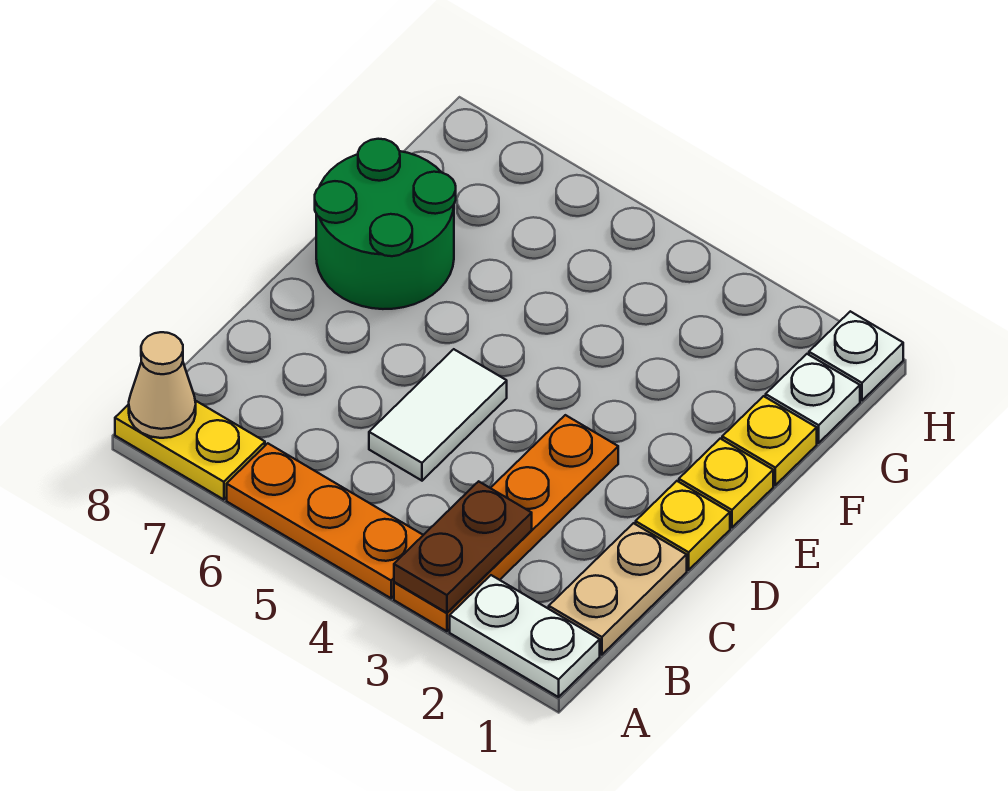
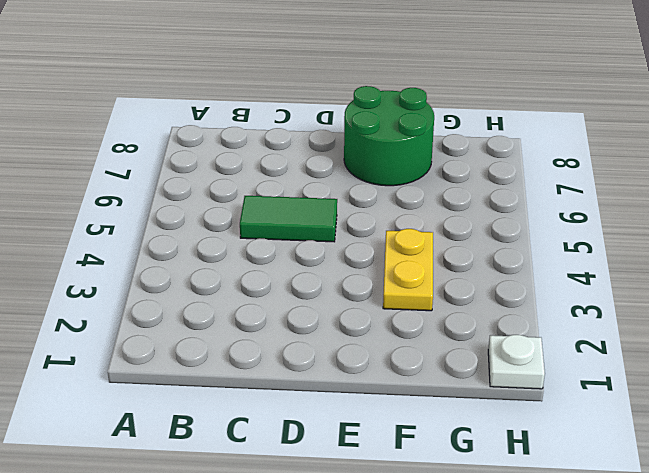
green 1x2 tile [240,196,337,242] -> white 1x2 tile [369,349,507,481]
yellow 1x2 plate [383,229,433,311] -> yellow 1x2 plate moved to [115,401,265,500]
none -> white 1x2 plate [450,575,600,697]
none -> orange 1x4 plate [394,415,618,631]
none -> orange 1x3 plate [227,443,423,598]

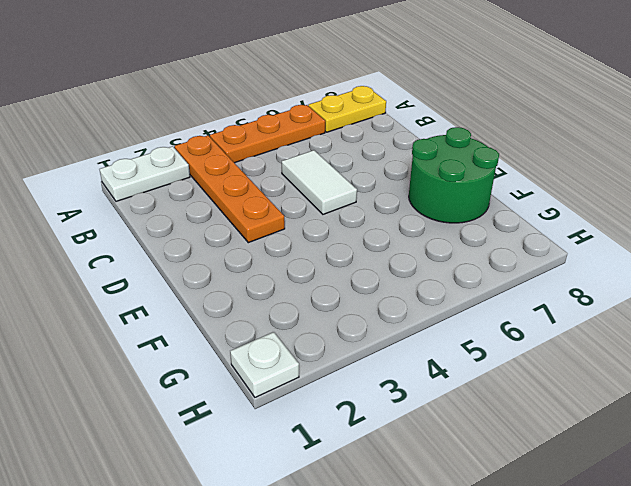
none -> tan 1x2 plate [549,523,687,655]
none -> yellow 1x1 plate [636,481,730,570]
none -> yellow 1x1 plate [679,439,773,528]

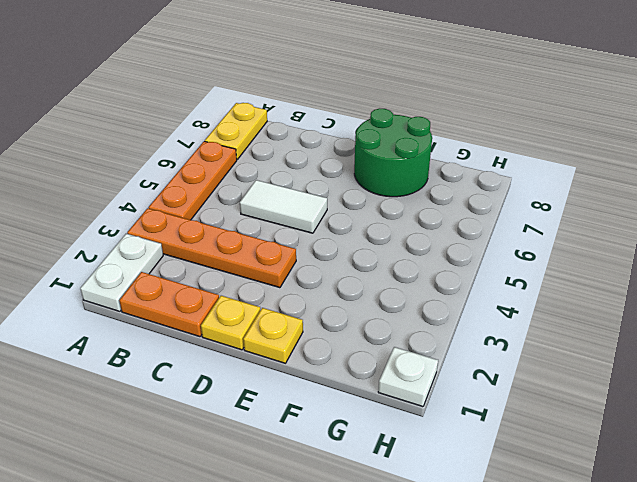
orange 1x2 plate [119,272,219,337] -> tan 1x2 plate [549,523,687,655]
none -> yellow 1x1 plate [722,396,817,485]
none -> white 1x1 plate [766,354,860,443]
none -> brown 1x2 plate [394,481,532,613]

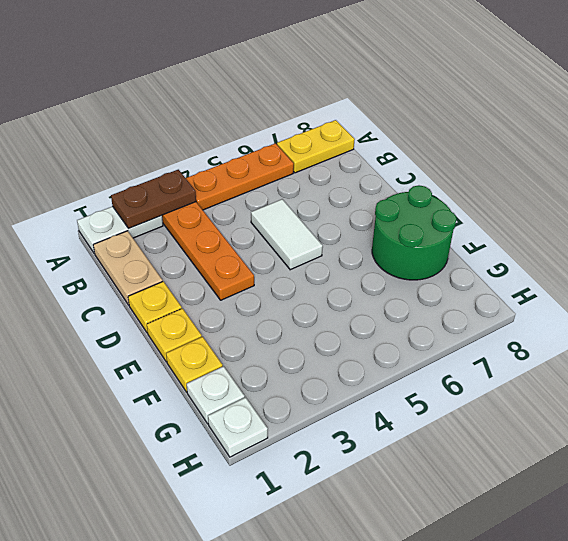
brown 1x2 plate [111,170,196,228] -> brown 1x2 plate turned to [394,481,532,613]
none -> tan 1x1 cone [129,332,196,438]

